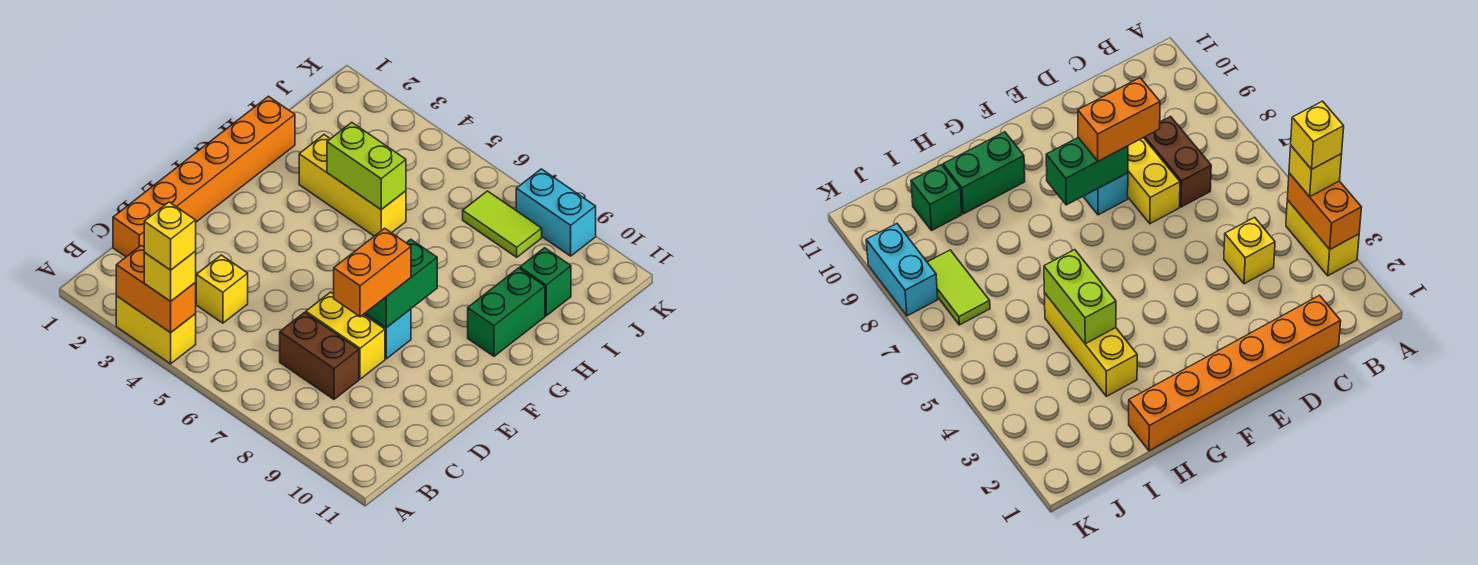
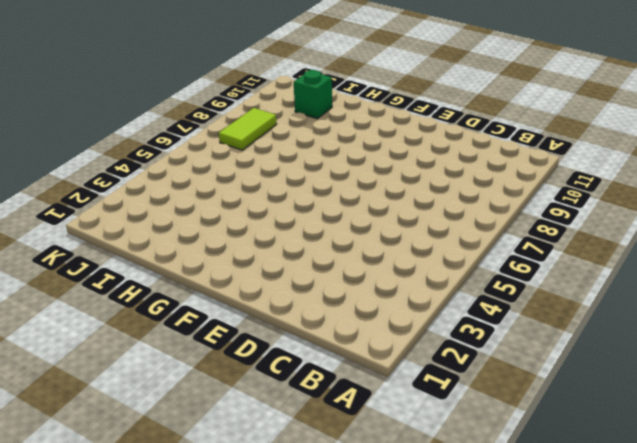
none -> yellow 1x2 brick [116,296,196,364]
none -> orange 1x6 brick [113,96,295,257]
none -> yellow 1x1 brick [196,255,248,323]

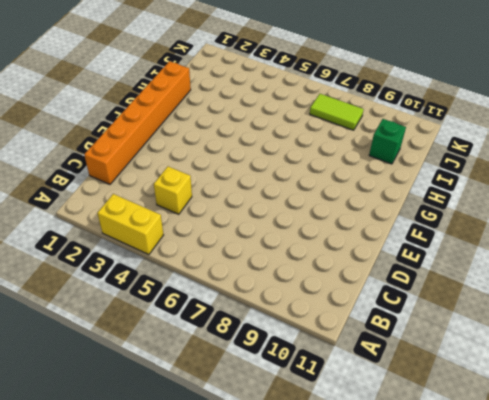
none -> brown 1x2 brick [280,312,359,399]
none -> yellow 1x2 brick [306,292,385,379]
none -> cyan 1x1 brick [364,309,411,359]

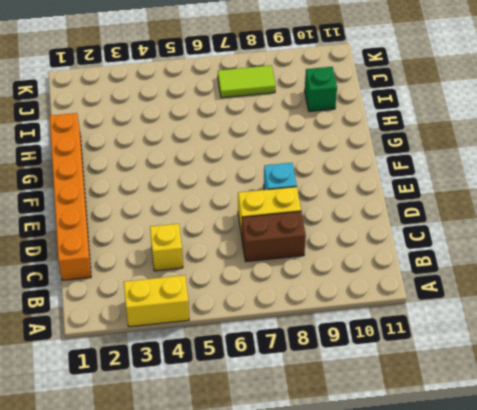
none -> green 1x2 brick [468,268,545,356]
none -> yellow 1x3 brick [299,135,406,236]
none -> cyan 1x2 brick [516,169,596,256]

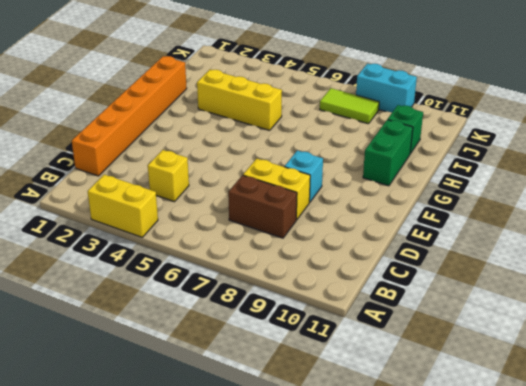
none -> orange 1x2 brick [116,245,196,333]
none -> green 1x2 brick [365,239,437,328]
none -> lime 1x2 brick [327,122,406,209]

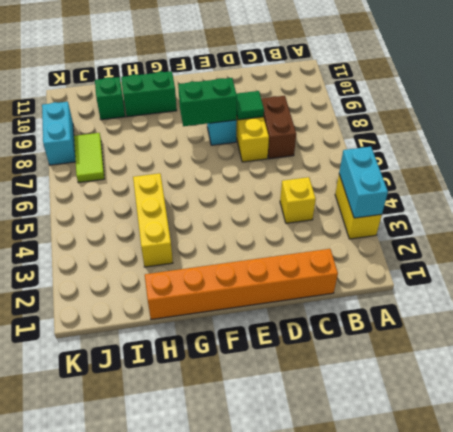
cyan 1x2 brick [339,147,388,218] -> orange 1x2 brick [116,245,196,333]
green 1x1 tile [236,91,264,120] -> none
none -> lime 1x2 brick [327,122,406,209]
none -> yellow 1x1 brick [144,251,196,301]
none -> orange 1x2 brick [334,228,411,317]

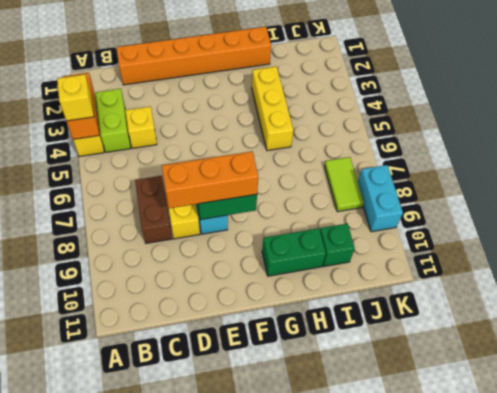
lime 1x2 brick [96,89,131,152] -> lime 1x2 brick moved to [327,122,406,209]
orange 1x3 brick [162,151,258,208] -> orange 1x2 brick [334,228,411,317]
none -> yellow 1x1 brick [144,202,196,270]

